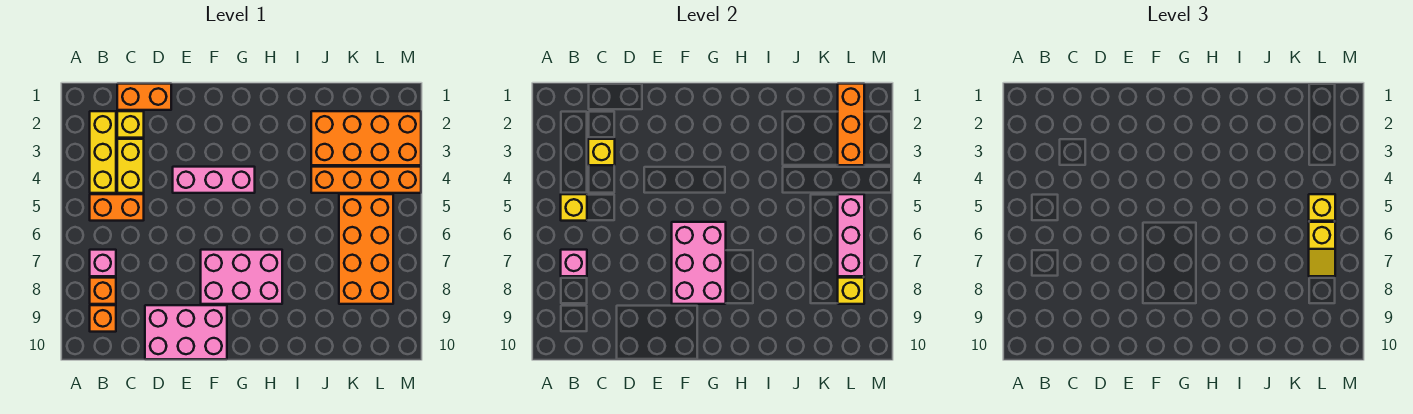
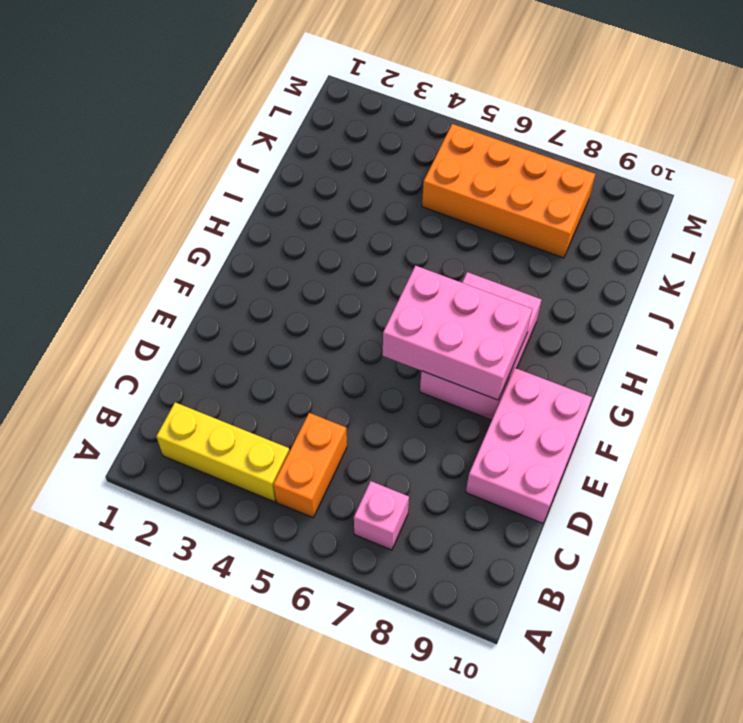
none -> orange 1x1 brick [90,278,116,304]
none -> orange 1x1 brick [90,305,116,332]
none -> orange 1x2 brick [117,84,171,110]

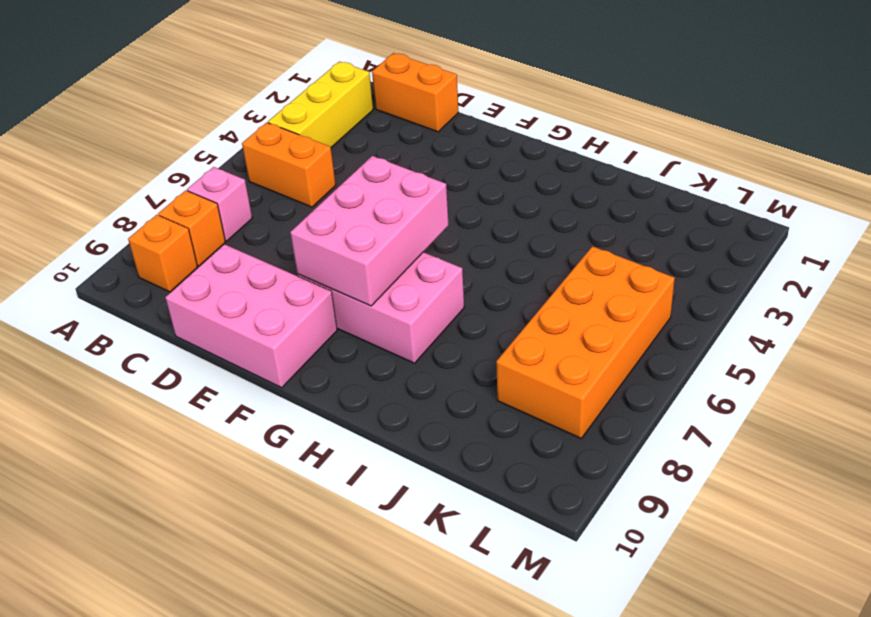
none -> yellow 1x1 brick [117,111,144,138]
none -> yellow 1x2 brick [117,139,144,193]
none -> pink 1x3 brick [173,167,255,193]

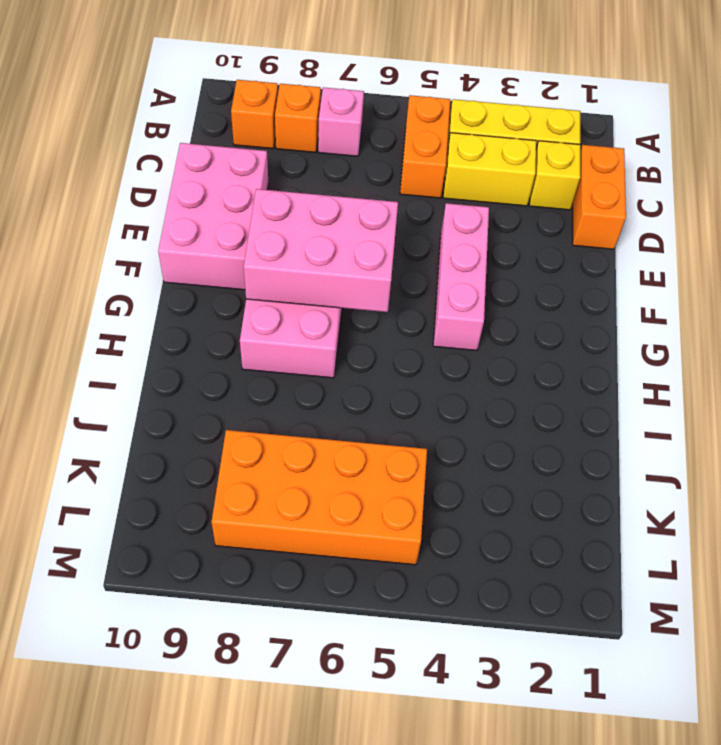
none -> orange 2x4 brick [311,111,421,165]
none -> orange 1x4 brick [311,167,421,193]
none -> yellow 1x1 brick [561,194,587,221]

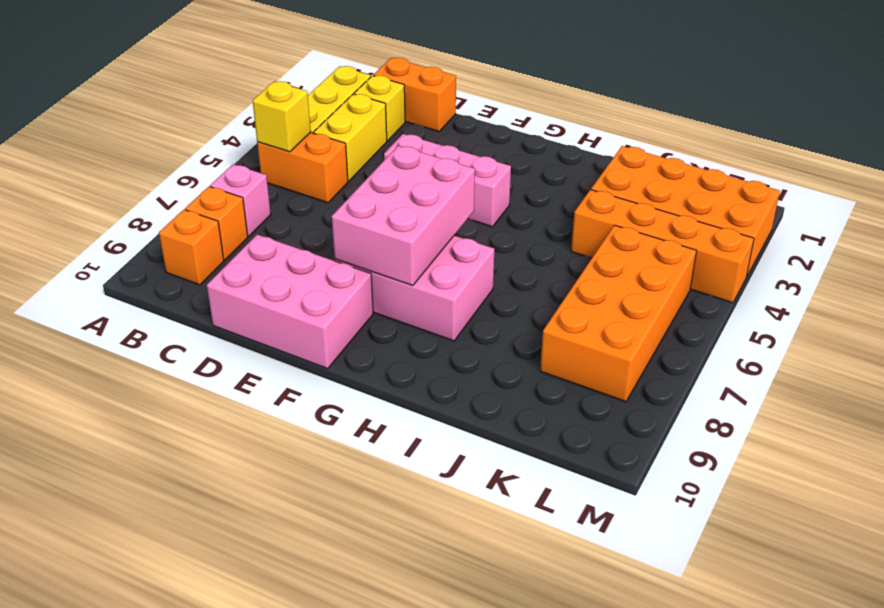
none -> pink 1x1 brick [561,250,587,276]
none -> yellow 1x1 brick [588,139,615,165]
none -> orange 1x3 brick [838,84,864,165]

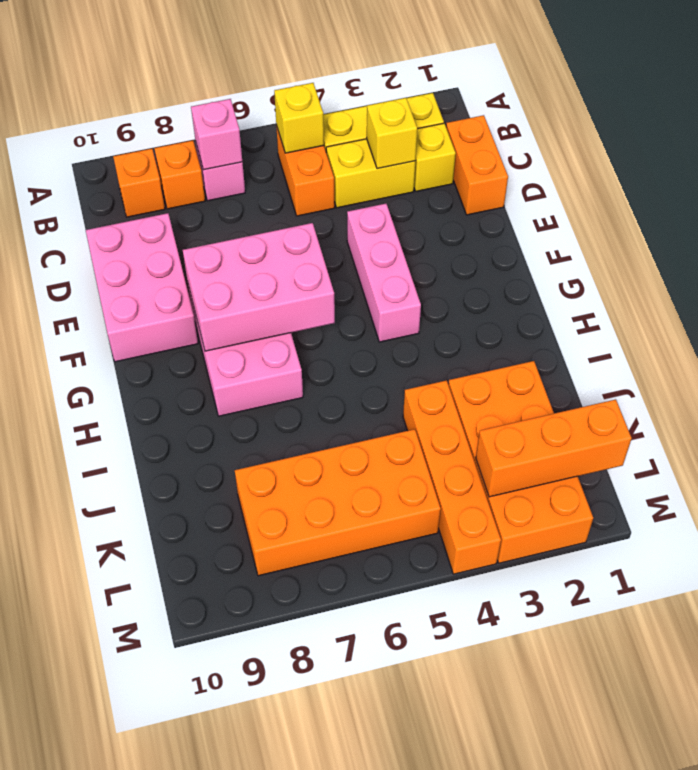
none -> pink 1x3 brick [838,194,864,276]
none -> yellow 1x1 brick [838,278,864,304]
none -> yellow 1x1 brick [1309,194,1335,221]

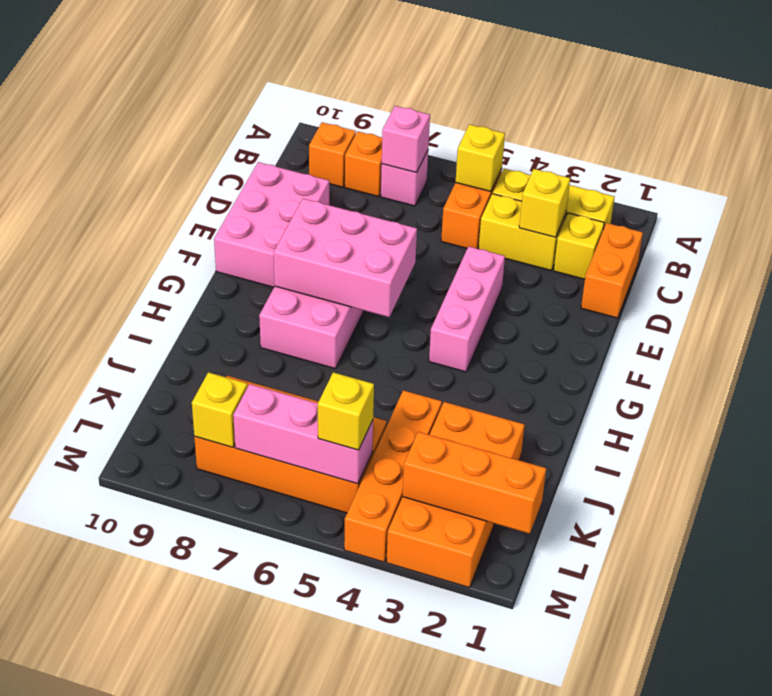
none -> yellow 1x2 slope [1309,222,1335,276]

